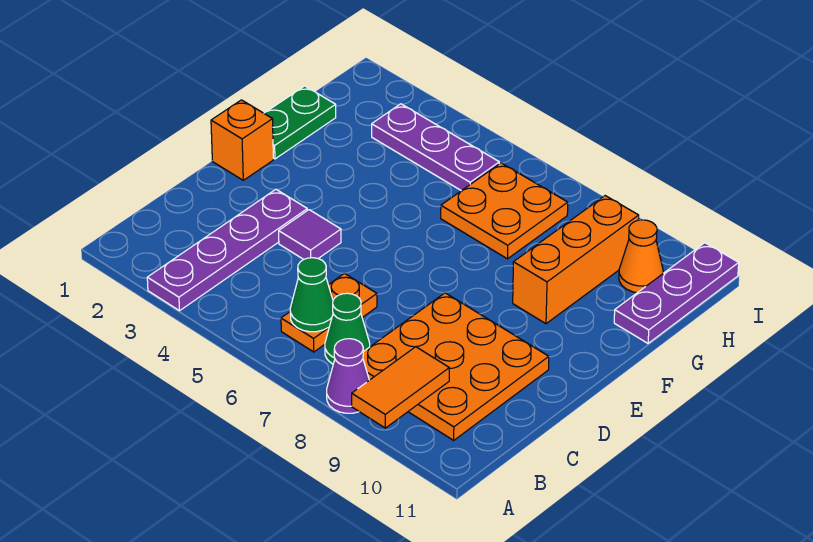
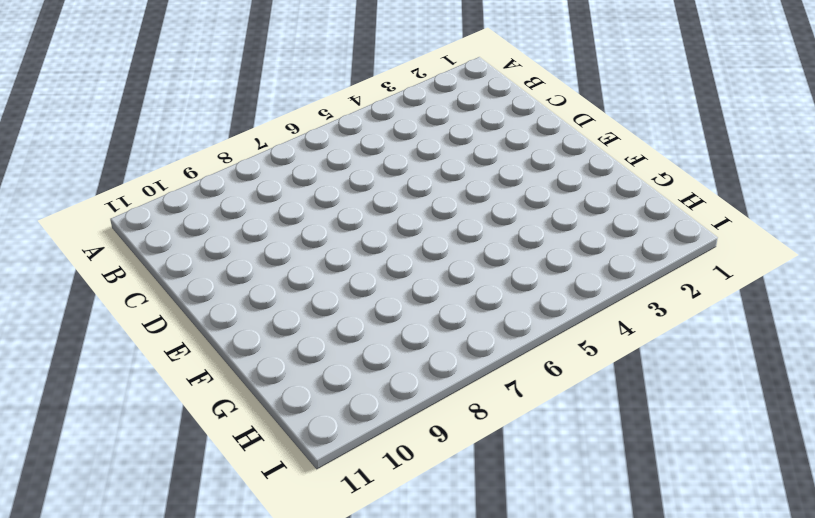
none -> purple 1x4 plate [147,189,307,311]
none -> purple 1x1 cone [327,339,369,413]
none -> orange 1x2 plate [281,273,377,352]

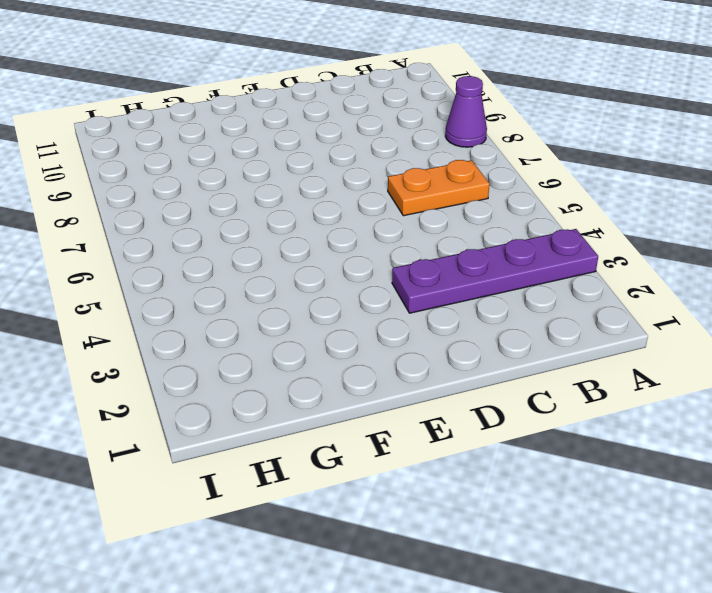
none -> green 1x1 cone [325,293,370,364]
none -> orange 3x3 plate [363,293,549,440]
none -> purple 1x1 tile [279,210,341,259]

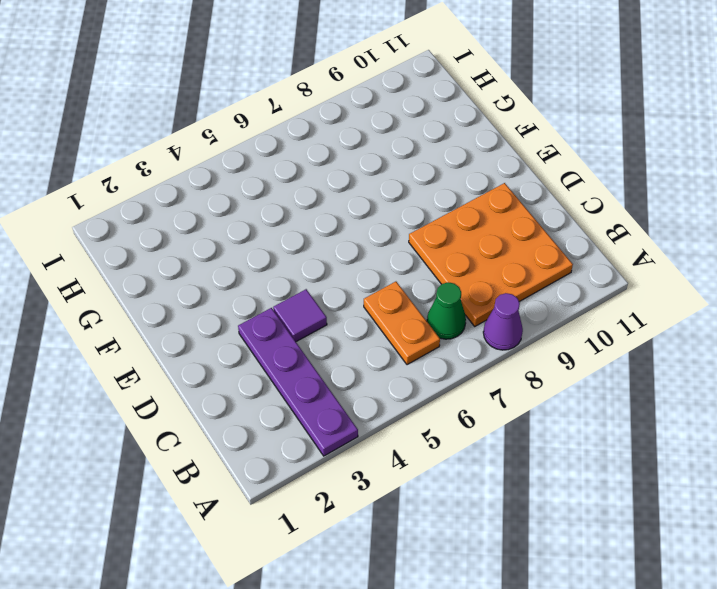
none -> orange 1x1 brick [211,100,273,180]
none -> green 1x2 plate [264,86,336,159]
none -> orange 1x3 brick [513,196,639,324]

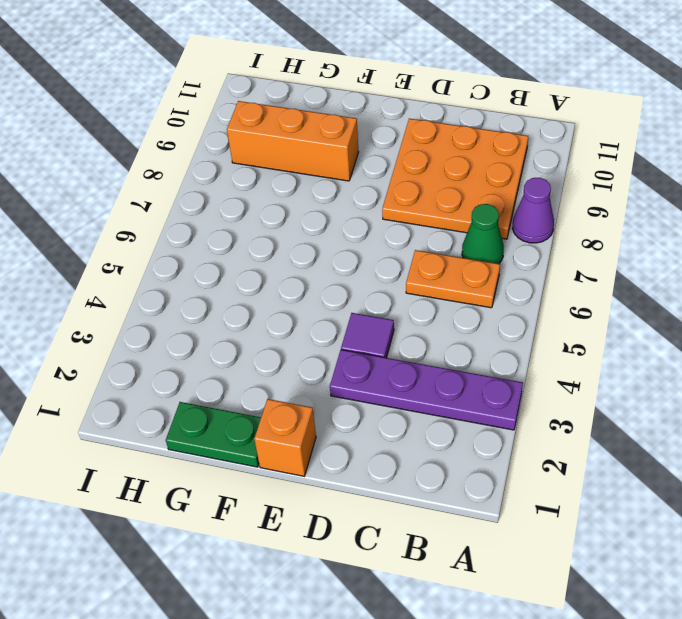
none -> orange 2x2 plate [441,163,568,259]
none -> purple 1x3 plate [614,243,739,343]
none -> purple 1x3 plate [372,104,499,191]

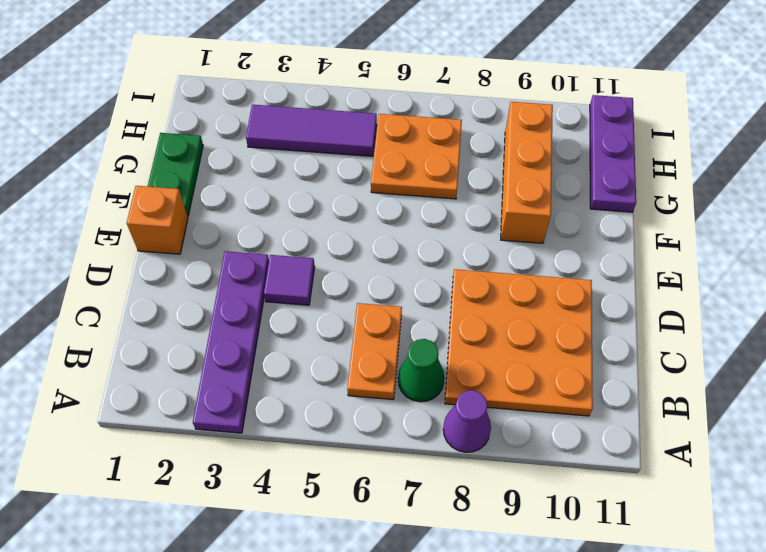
purple 1x3 tile [246,105,377,156] -> purple 1x3 plate [372,104,499,191]
none -> orange 1x1 cone [619,220,663,293]
none -> orange 1x2 tile [352,347,449,428]
none -> green 1x1 cone [290,258,333,332]

